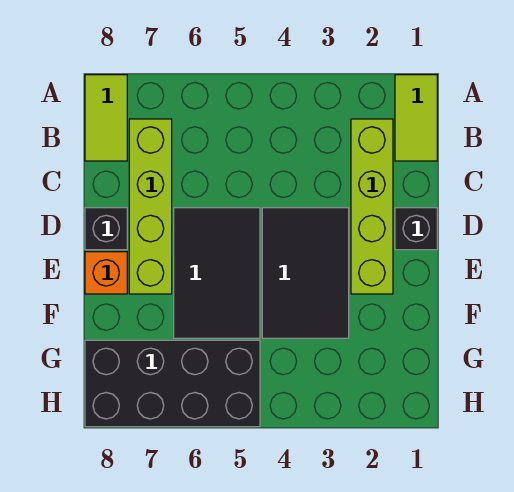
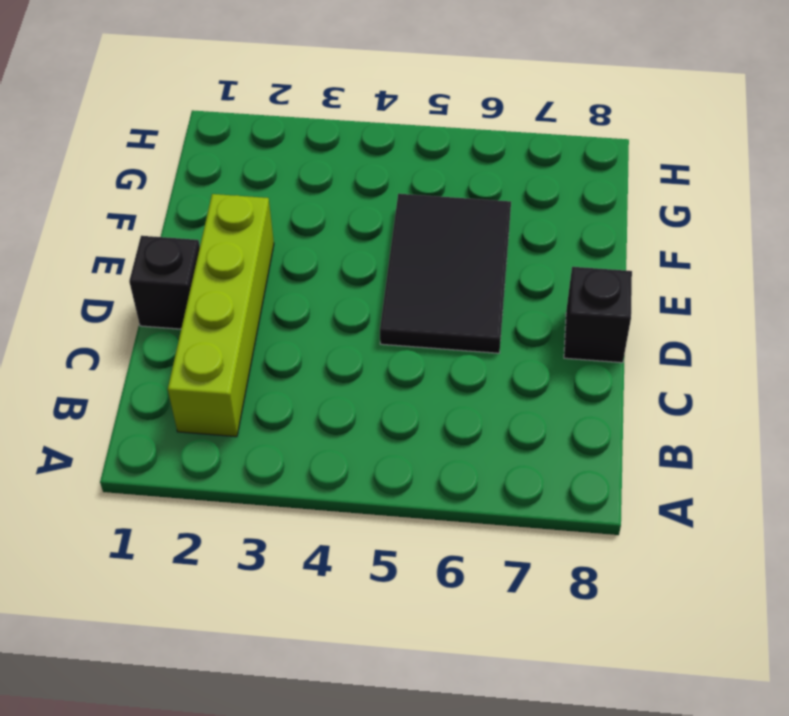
none -> lime 1x2 tile [395,75,437,161]
none -> lime 1x2 tile [85,75,127,161]

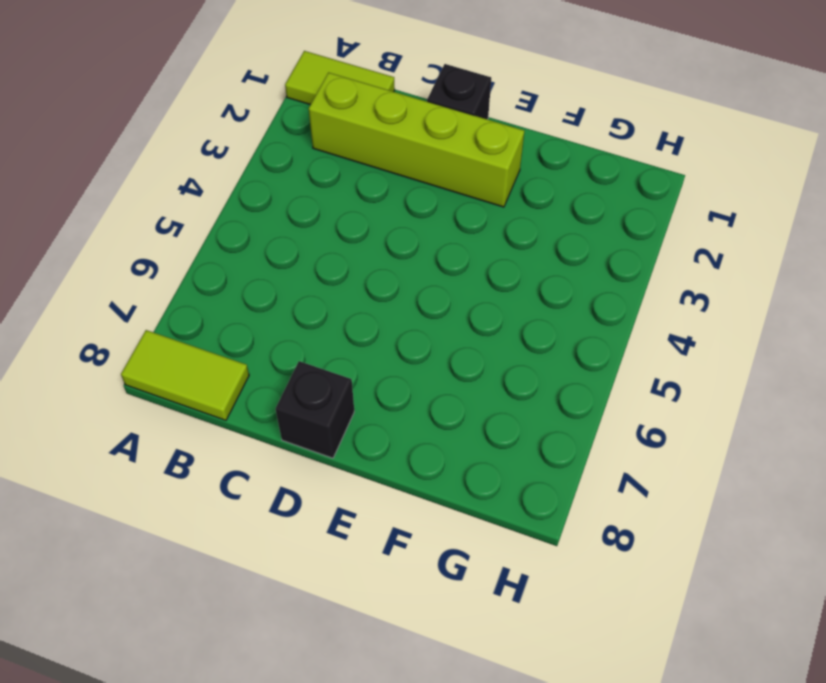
none -> lime 1x4 brick [129,119,172,294]
none -> black 2x3 tile [262,208,349,338]

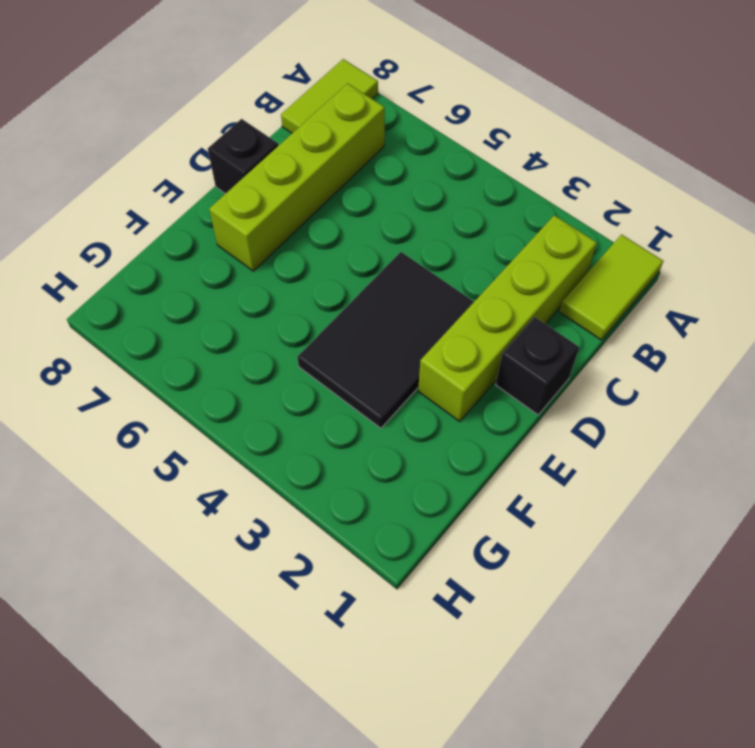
none -> black 2x3 tile [174,208,260,338]
none -> orange 1x1 brick [85,252,127,294]

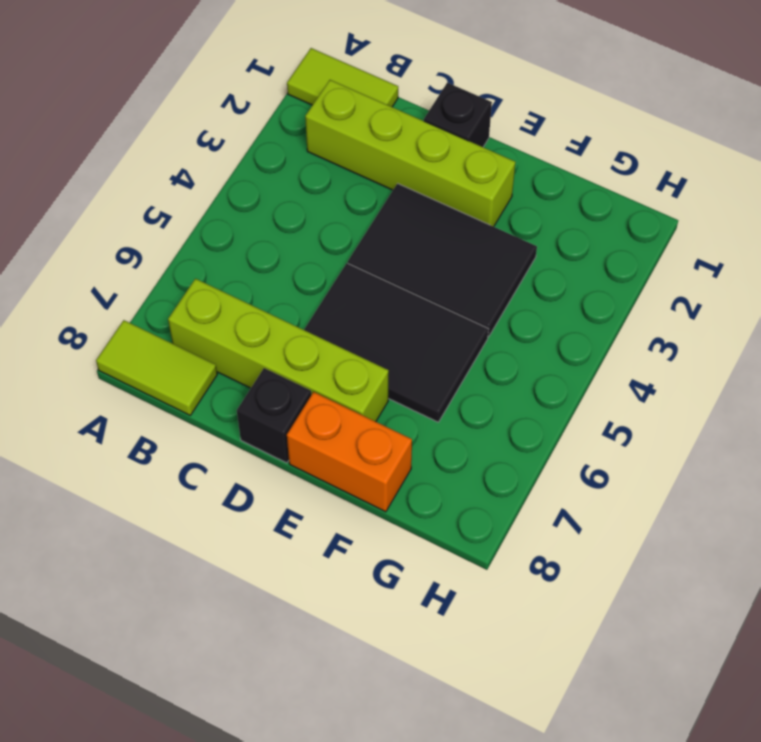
orange 1x2 brick [287,392,412,512] -> orange 1x1 brick [85,252,127,294]
none -> black 2x4 brick [85,340,260,427]

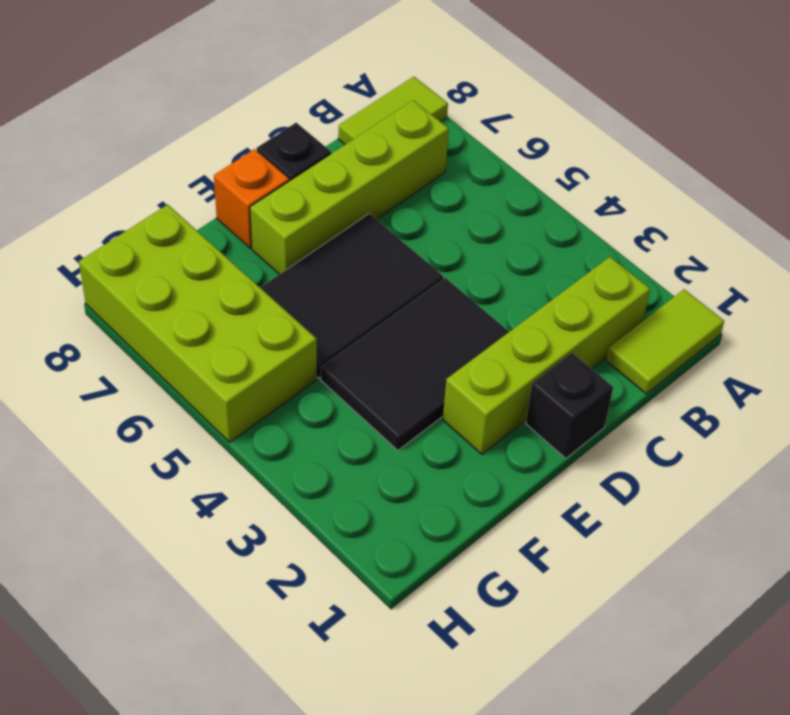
lime 2x4 brick [79,205,317,442] -> black 2x4 brick [85,340,260,427]

